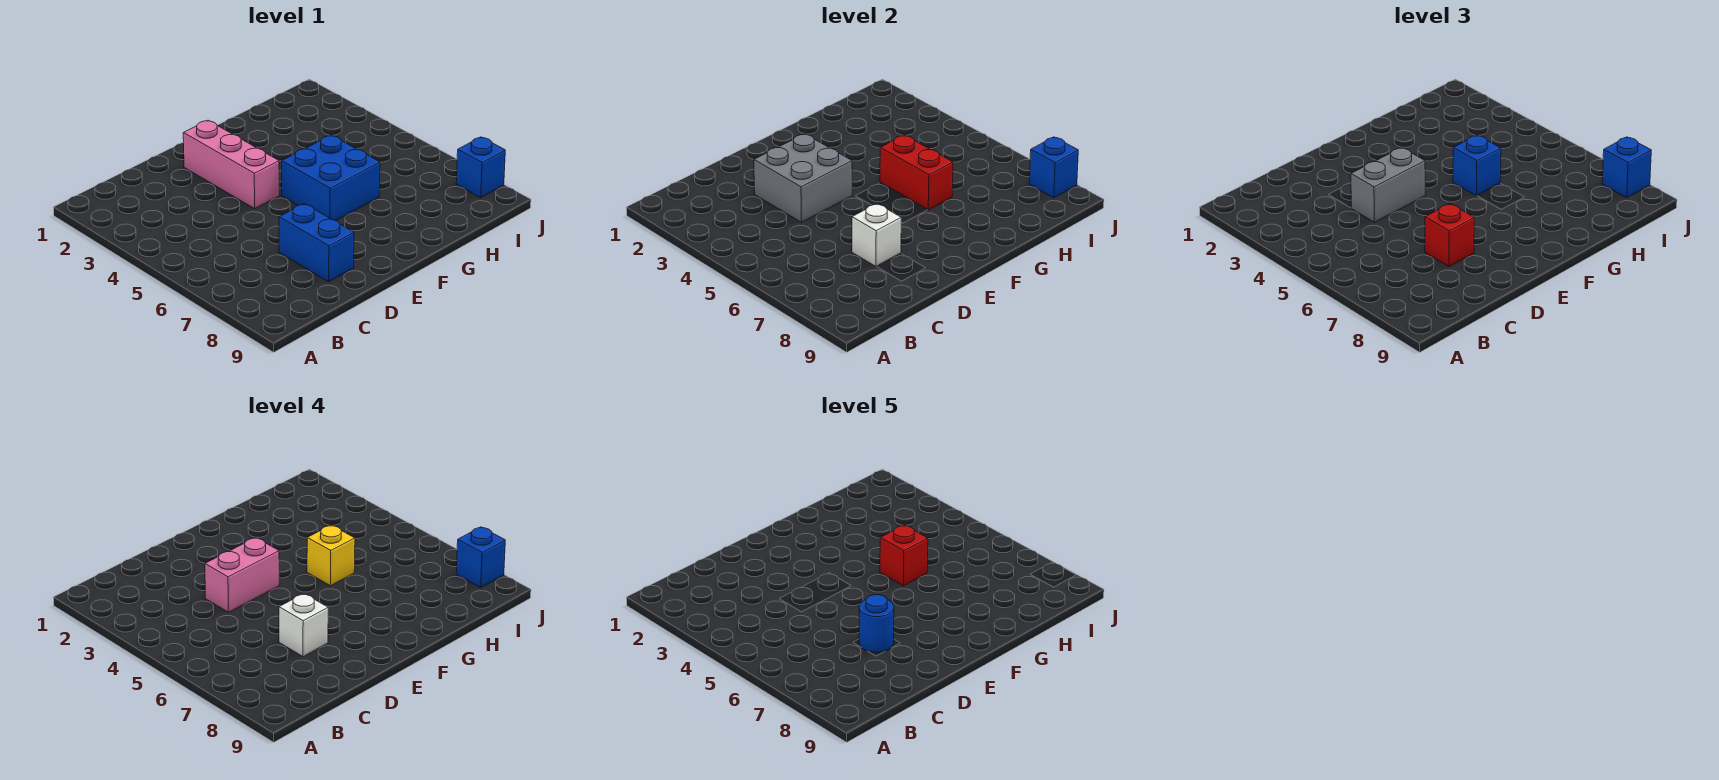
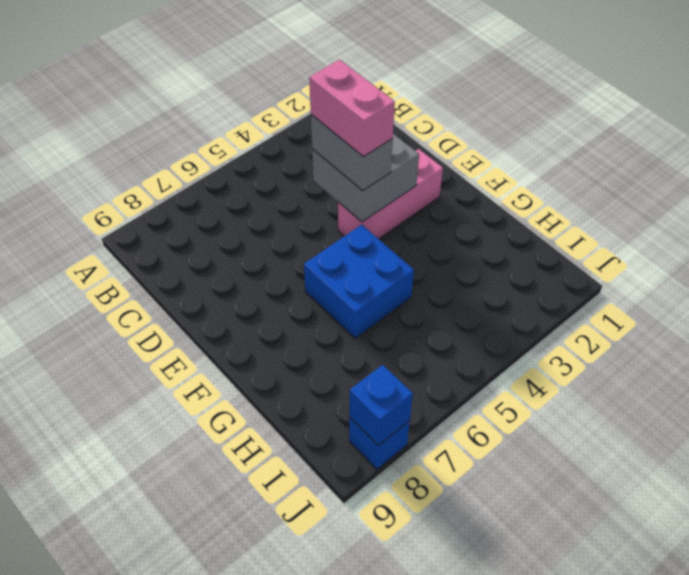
none -> blue 1x2 brick [279,204,354,282]
none -> white 1x1 brick [852,204,901,266]
none -> red 1x2 brick [880,135,953,210]

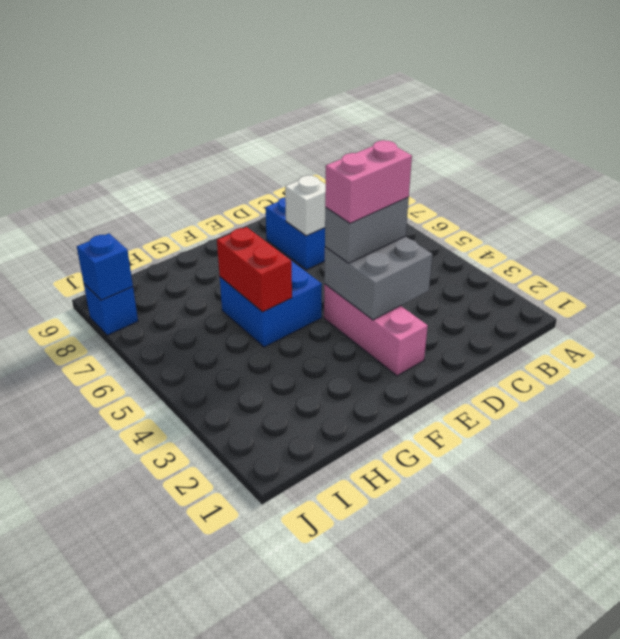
none -> red 1x1 brick [1425,204,1474,267]
none -> blue 1x1 brick [1453,135,1501,196]
none -> blue 1x1 brick [1602,137,1651,198]

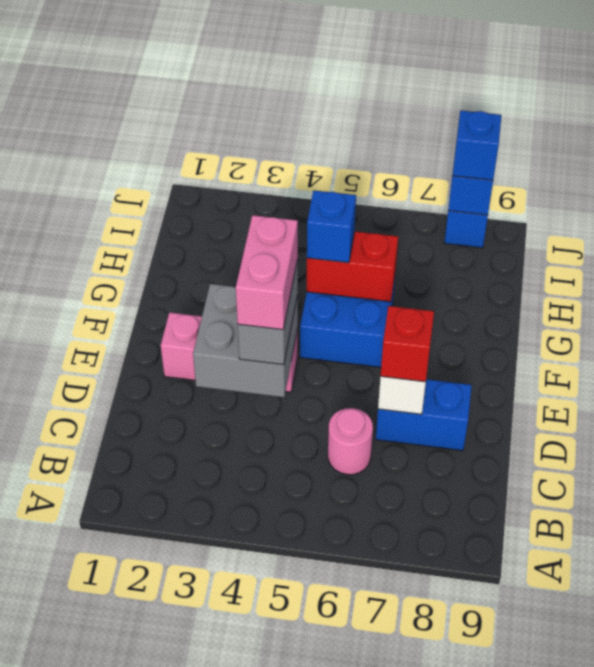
pink 1x1 round brick [328,408,373,475] -> none
none -> white 1x1 brick [279,594,328,657]
none -> yellow 1x1 brick [307,525,355,586]
none -> blue 1x1 brick [456,527,505,588]

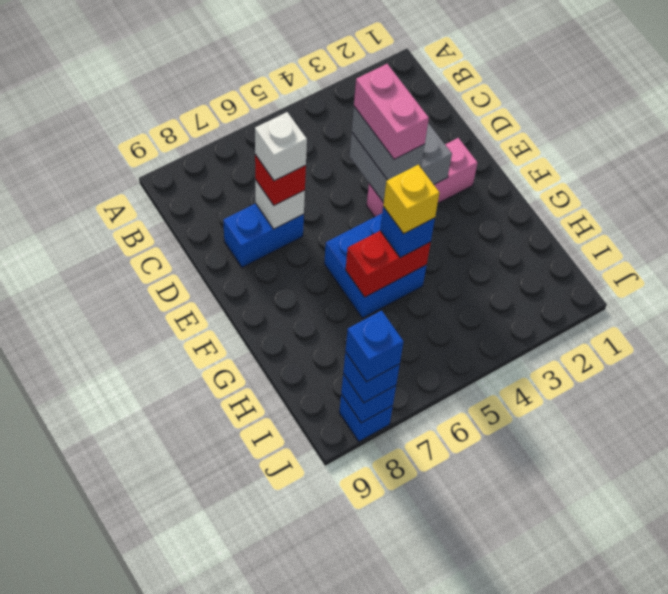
none -> blue 1x1 round brick [859,595,894,652]
none -> red 1x1 brick [880,525,928,586]

